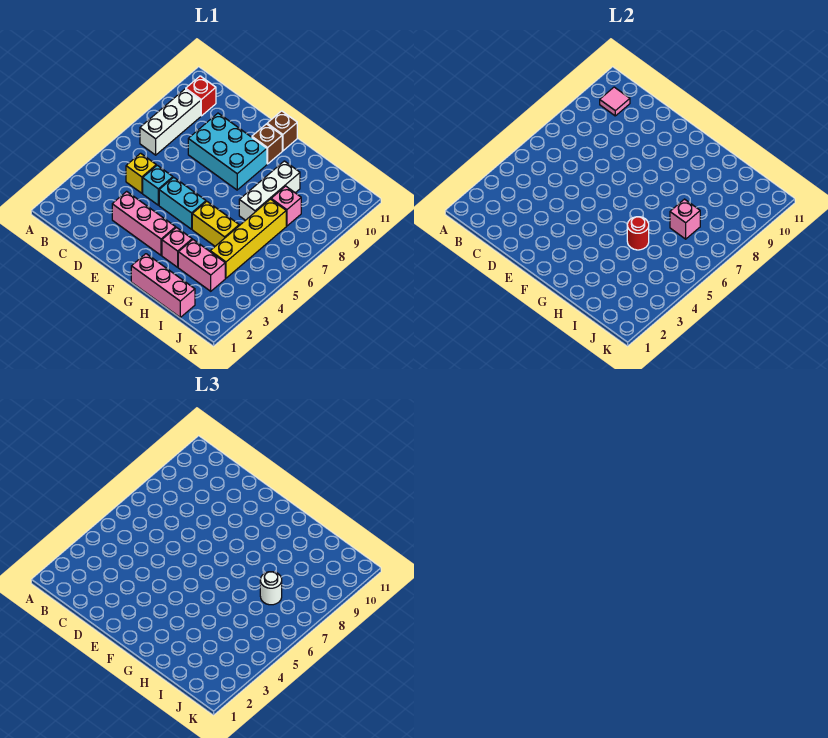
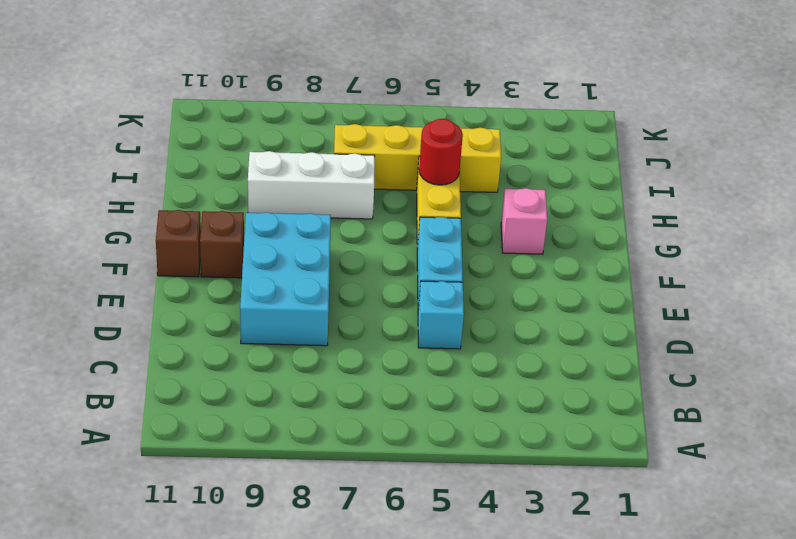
none -> white 1x3 brick [140,89,201,155]
none -> red 1x1 brick [186,76,216,116]
none -> yellow 1x1 brick [126,153,156,193]

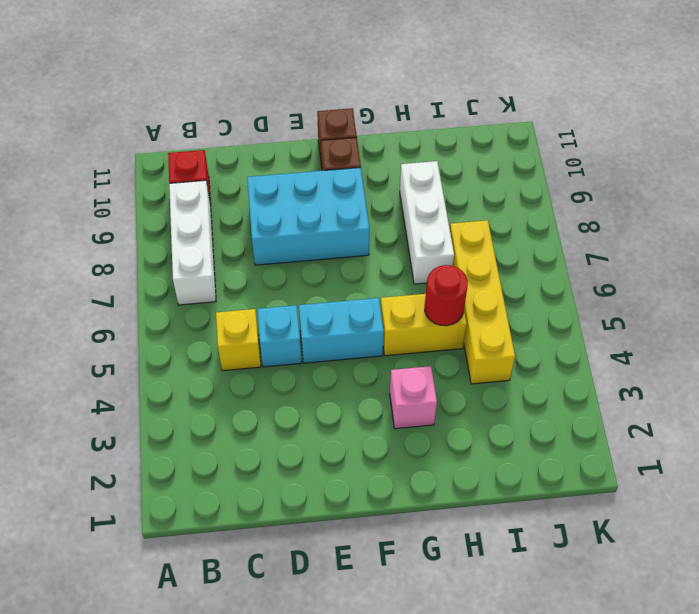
none -> pink 1x3 brick [112,191,176,255]
none -> pink 1x3 brick [131,254,195,317]
none -> pink 1x2 brick [178,240,225,291]

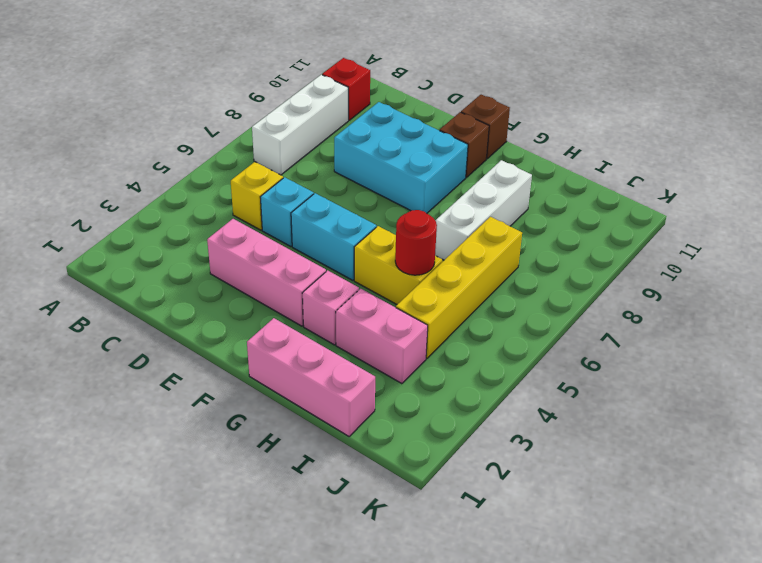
none -> pink 1x1 brick [271,186,301,226]
none -> pink 1x1 tile [600,87,630,116]
none -> pink 1x1 brick [670,199,700,239]

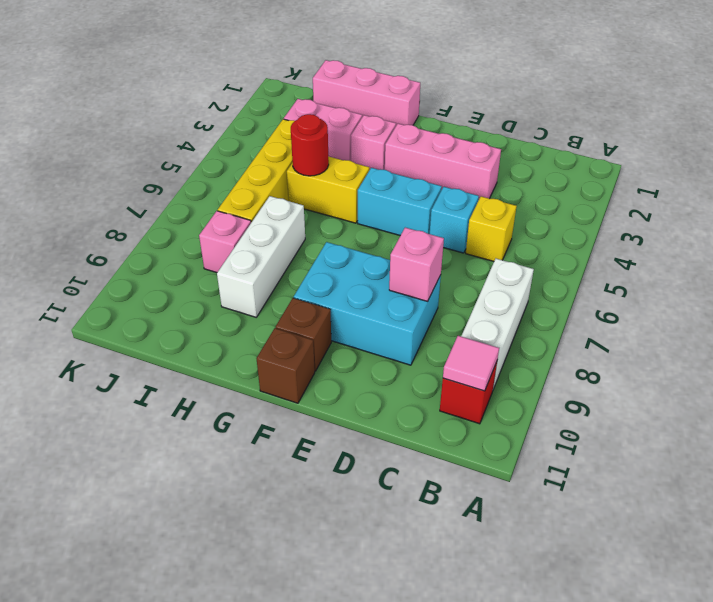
pink 1x1 brick [389,228,444,302] -> pink 1x1 brick moved to [670,199,700,239]
none -> white 1x1 round brick [260,572,282,605]

